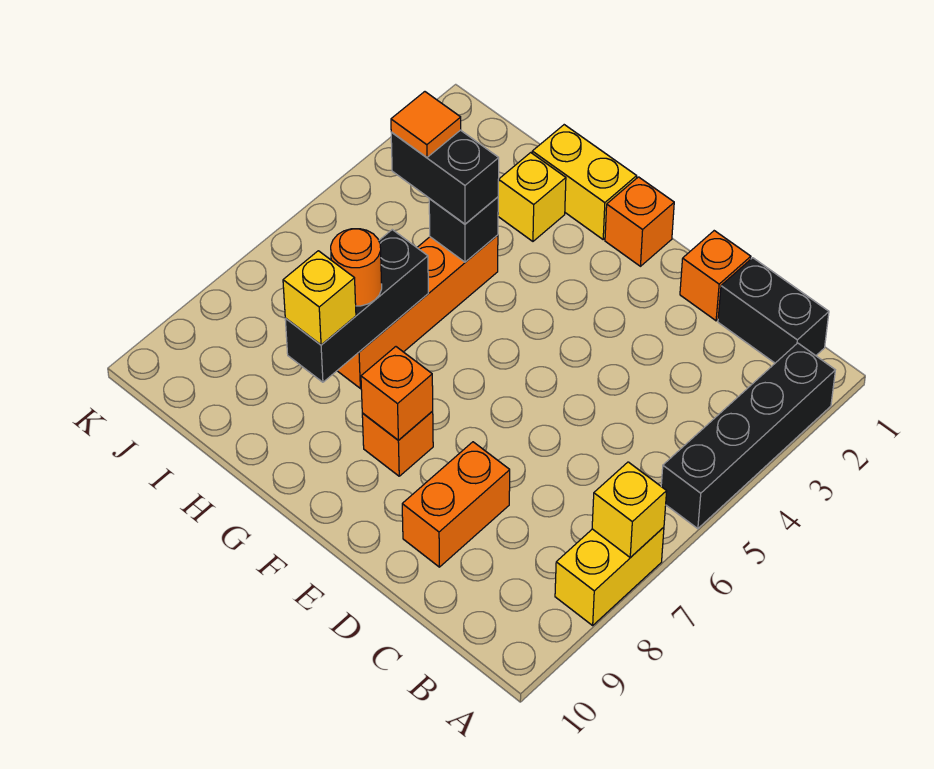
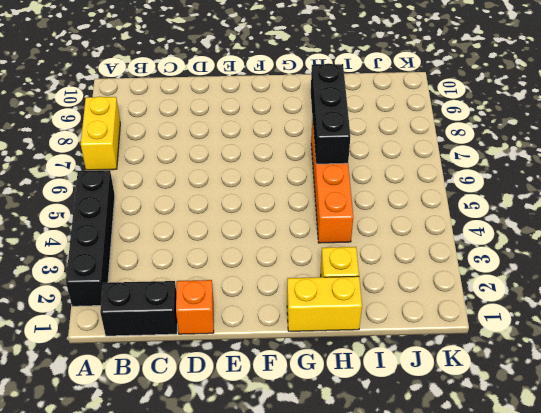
none -> orange 1x2 brick [402,442,510,567]
none -> orange 1x1 brick [605,177,674,266]
none -> orange 1x1 brick [362,411,433,476]

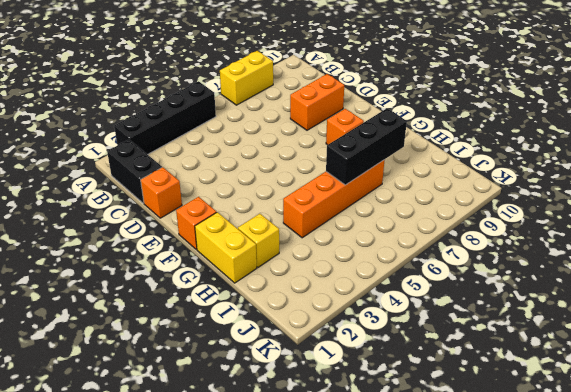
none -> yellow 1x1 brick [592,462,667,558]
none -> orange 1x1 brick [361,347,433,440]
none -> black 1x1 brick [429,197,498,262]

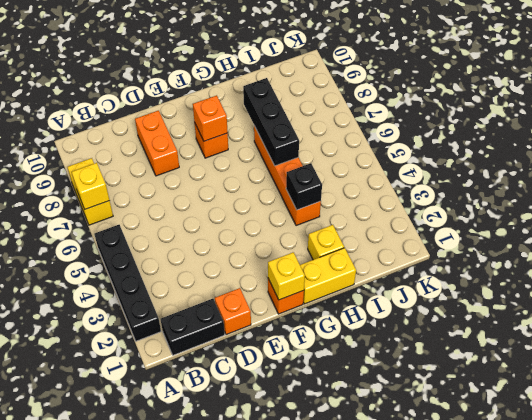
yellow 1x1 brick [268,252,305,300] -> yellow 1x1 brick moved to [283,251,356,345]
none -> black 1x2 brick [391,130,499,224]
none -> orange 1x1 round brick [331,229,382,306]
none -> orange 1x1 tile [391,92,461,157]

